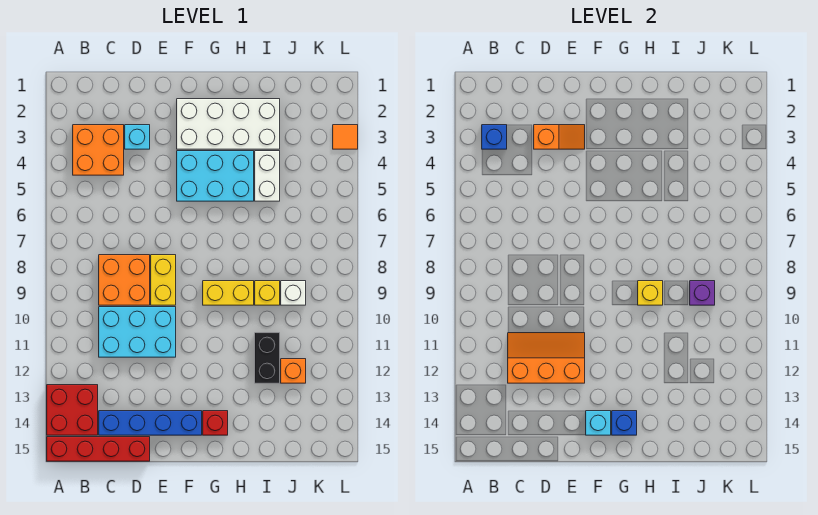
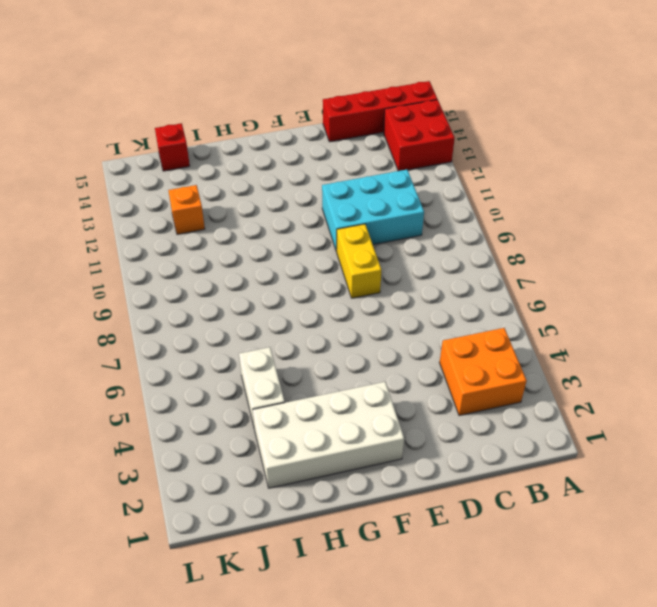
red 1x1 brick [155,123,190,171] -> red 1x1 brick moved to [203,411,228,435]
none -> orange 2x2 brick [99,255,150,305]
none -> blue 1x4 brick [99,411,202,435]
none -> cyan 1x1 brick [125,125,150,149]

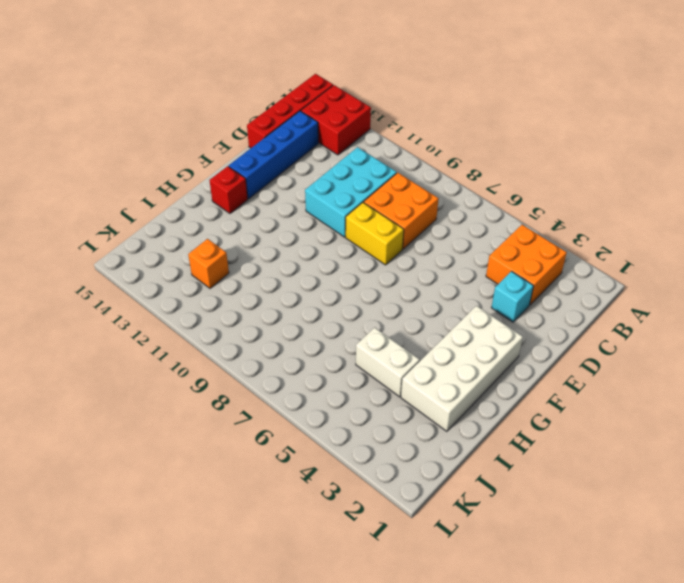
none -> cyan 2x3 brick [177,151,254,201]
none -> yellow 1x2 brick [203,281,254,305]
none -> yellow 1x1 brick [255,281,280,305]

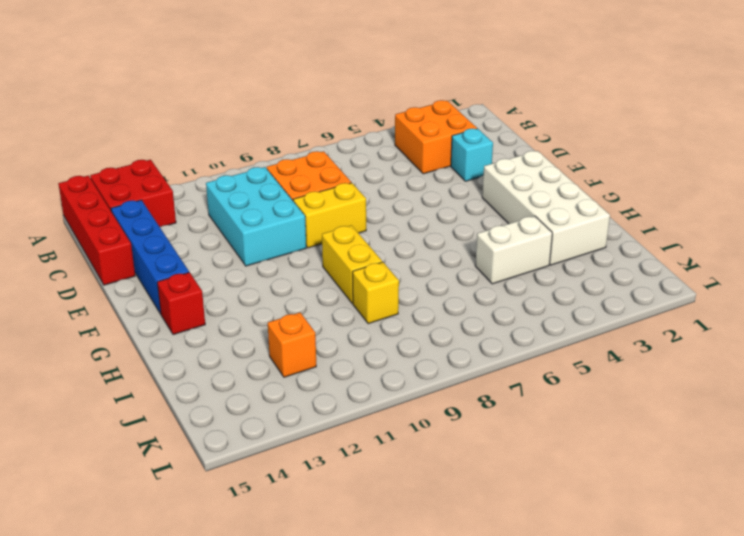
none -> cyan 2x3 brick [177,151,254,201]
none -> black 1x2 brick [255,333,280,383]
none -> white 1x1 brick [281,281,306,305]

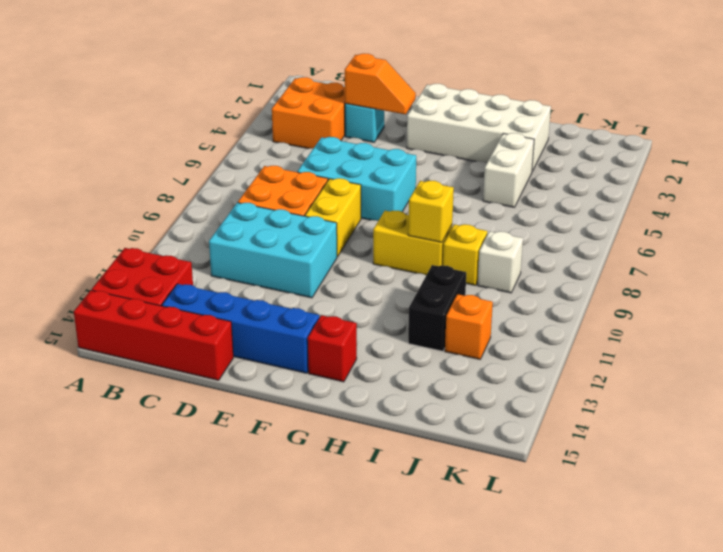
cyan 2x3 brick [297,137,416,221] -> cyan 2x3 brick moved to [177,151,254,201]
none -> orange 1x1 tile [333,125,358,149]
none -> blue 1x1 brick [482,125,507,149]
none -> orange 2x3 slope [508,333,585,383]

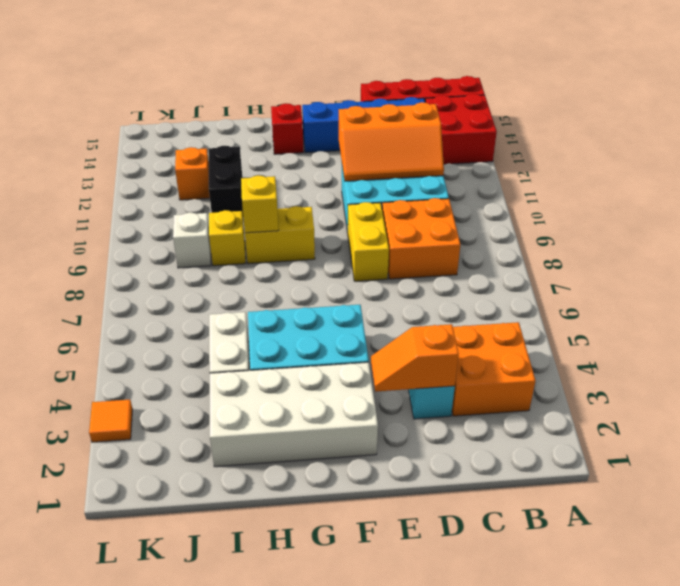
none -> blue 1x1 brick [482,125,507,149]
none -> cyan 1x1 brick [586,411,611,435]
none -> blue 1x1 brick [612,411,637,435]

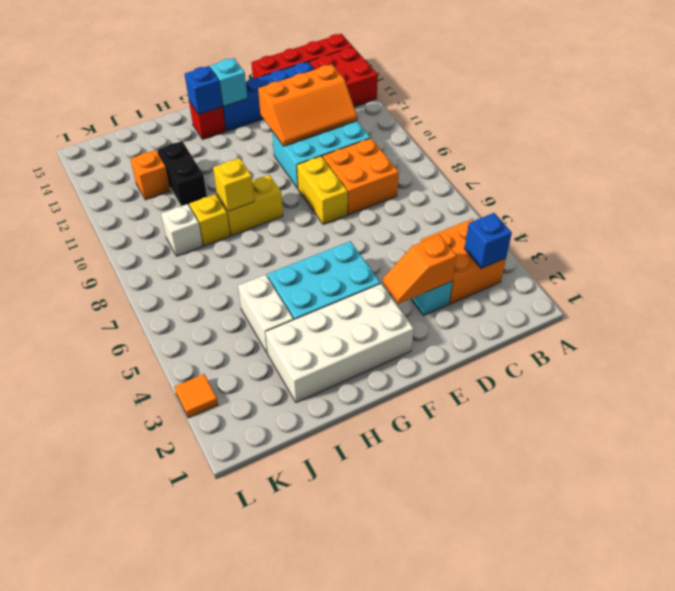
none -> purple 1x1 brick [690,281,715,305]

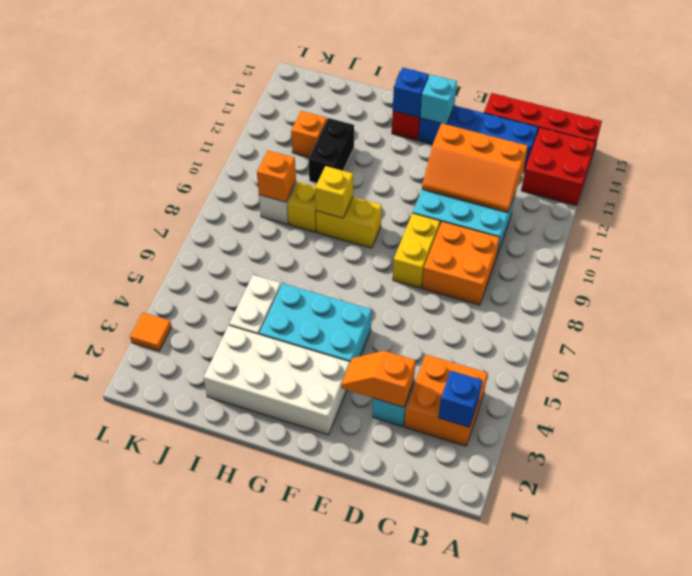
orange 1x1 brick [257,150,296,202] -> purple 1x1 brick [690,281,715,305]

